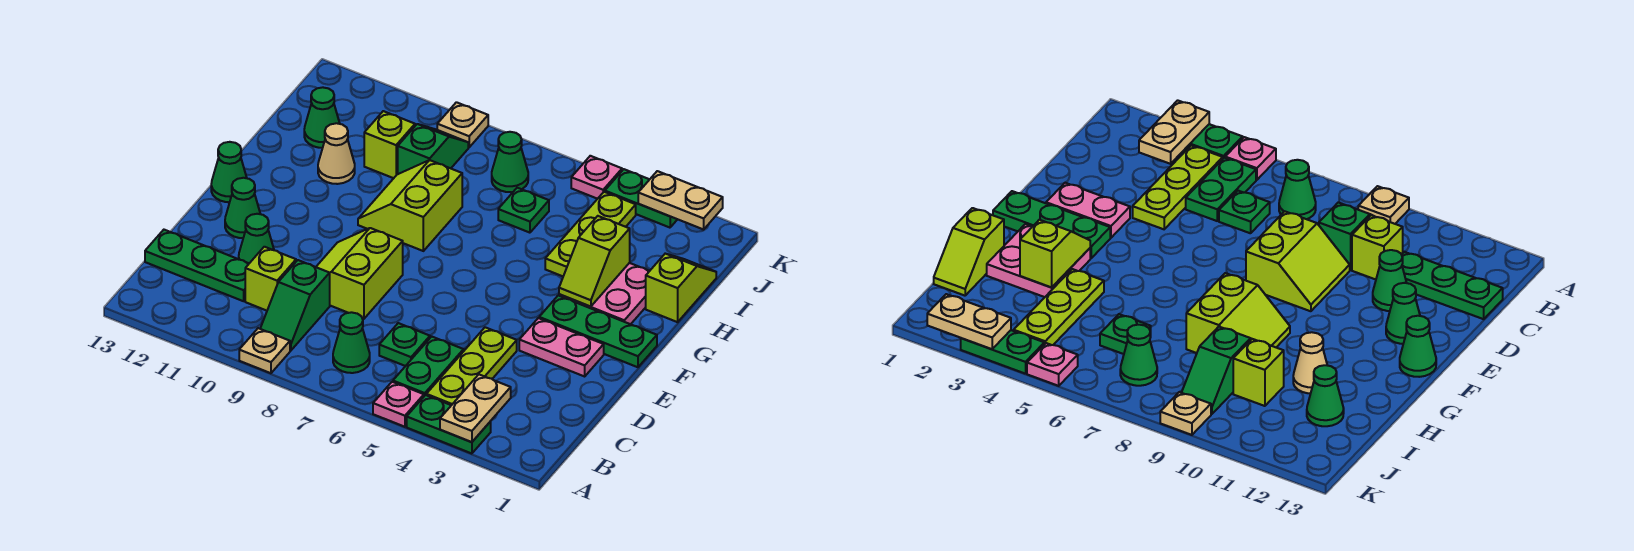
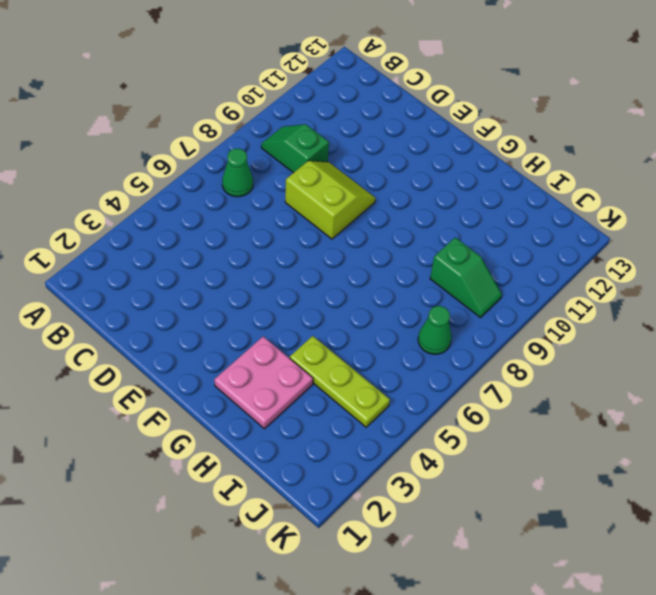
none -> green 1x2 plate [407,395,491,454]
none -> pink 1x1 plate [373,382,424,427]
none -> tan 1x1 plate [239,328,290,373]
none -> lime 1x3 plate [426,327,517,405]

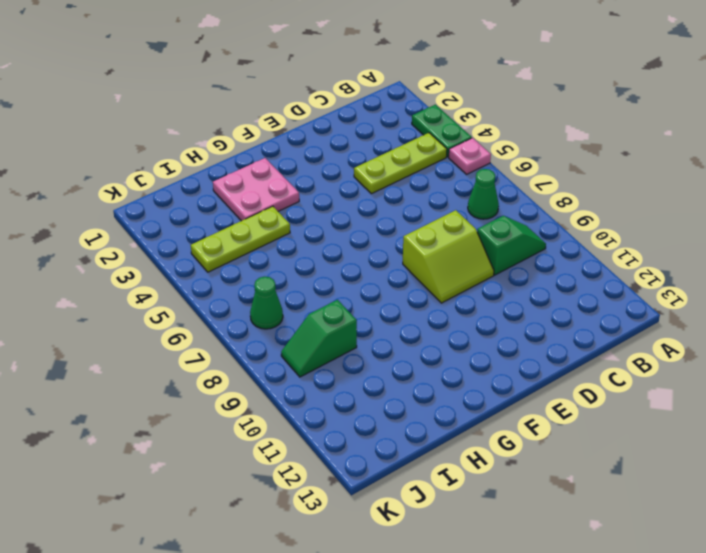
none -> tan 1x1 plate [239,328,290,373]
none -> green 1x2 plate [393,337,464,396]
none -> green 1x1 plate [379,323,430,366]
none -> lime 1x1 brick [245,247,296,311]

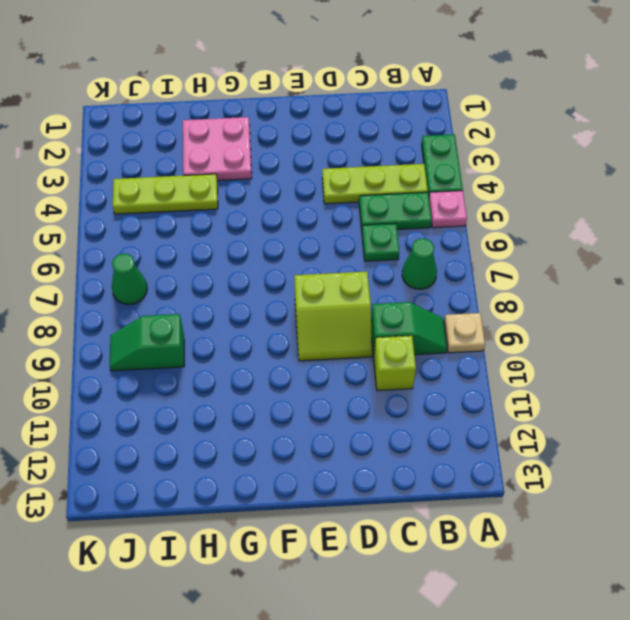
none -> green 1x3 plate [145,230,249,301]
none -> green 1x1 cone [239,214,274,263]
none -> pink 1x2 plate [519,318,604,376]
none -> green 1x1 cone [225,178,260,238]

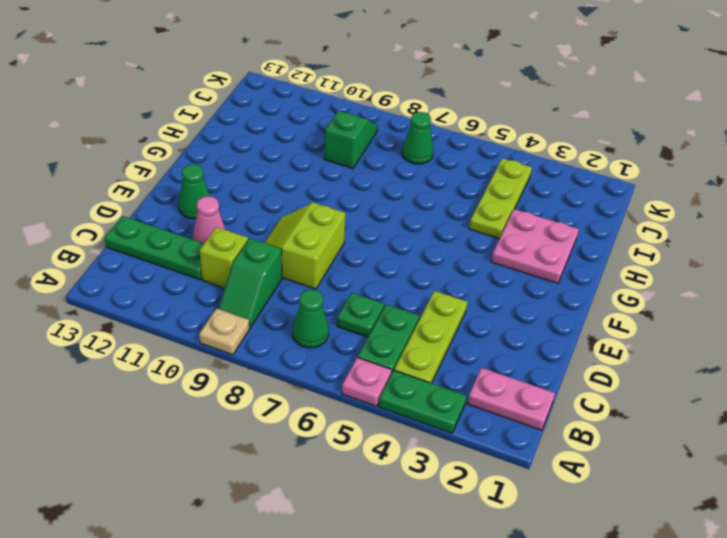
pink 1x2 plate [468,368,555,430] -> pink 1x2 plate moved to [519,318,604,376]
pink 1x1 cone [193,196,226,243] -> green 1x1 cone [239,214,274,263]
none -> green 1x3 plate [539,296,657,367]
none -> green 1x1 cone [211,142,247,202]
none -> lime 2x2 slope [358,160,462,251]
none -> lime 1x2 slope [646,254,716,322]

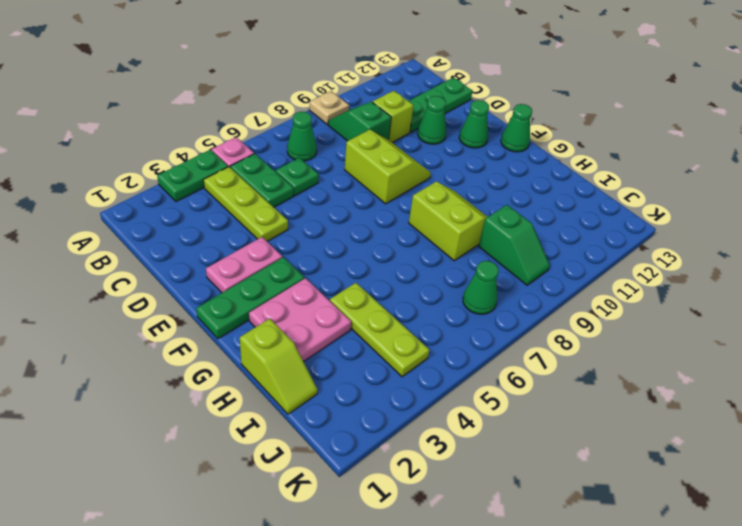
none -> tan 1x1 cone [318,123,355,184]
none -> green 1x1 plate [498,188,549,233]
none -> lime 1x1 brick [364,111,415,178]
none -> green 1x1 cone [304,87,340,148]

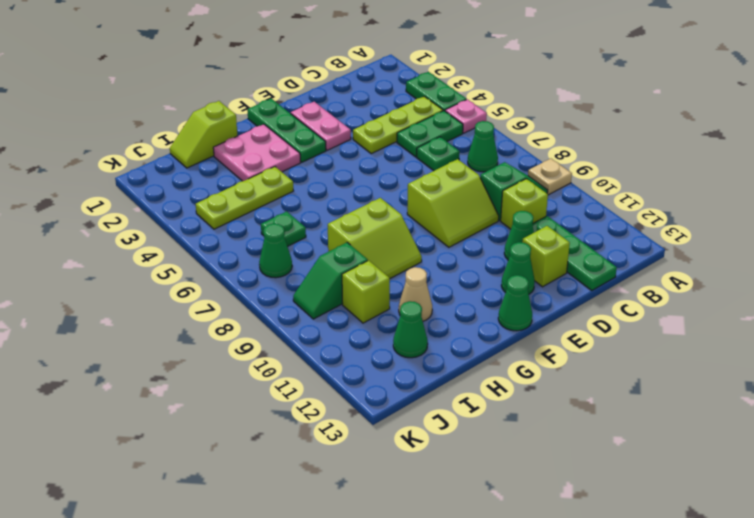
lime 1x1 brick [522,226,570,287] -> none
none -> green 1x2 plate [605,169,678,228]
none -> pink 1x1 plate [571,156,622,199]
none -> tan 1x1 plate [437,102,488,147]
none -> tan 1x2 plate [440,375,511,442]

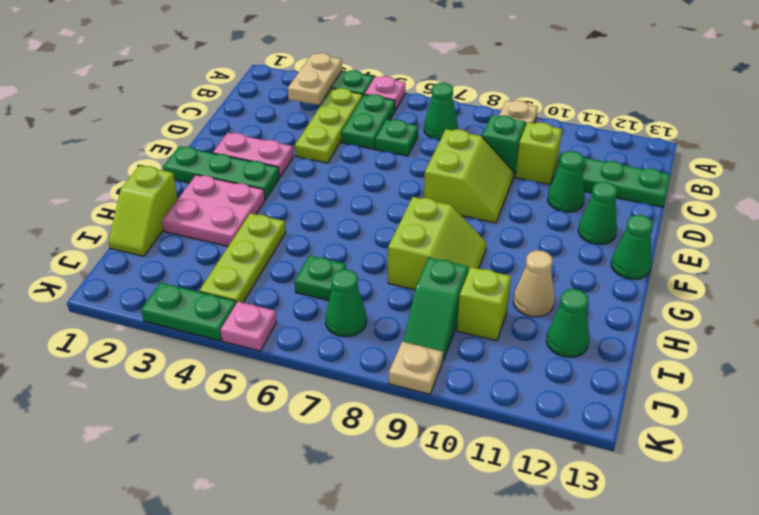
none -> lime 1x2 slope [559,216,630,307]
none -> tan 1x2 plate [638,171,723,229]

